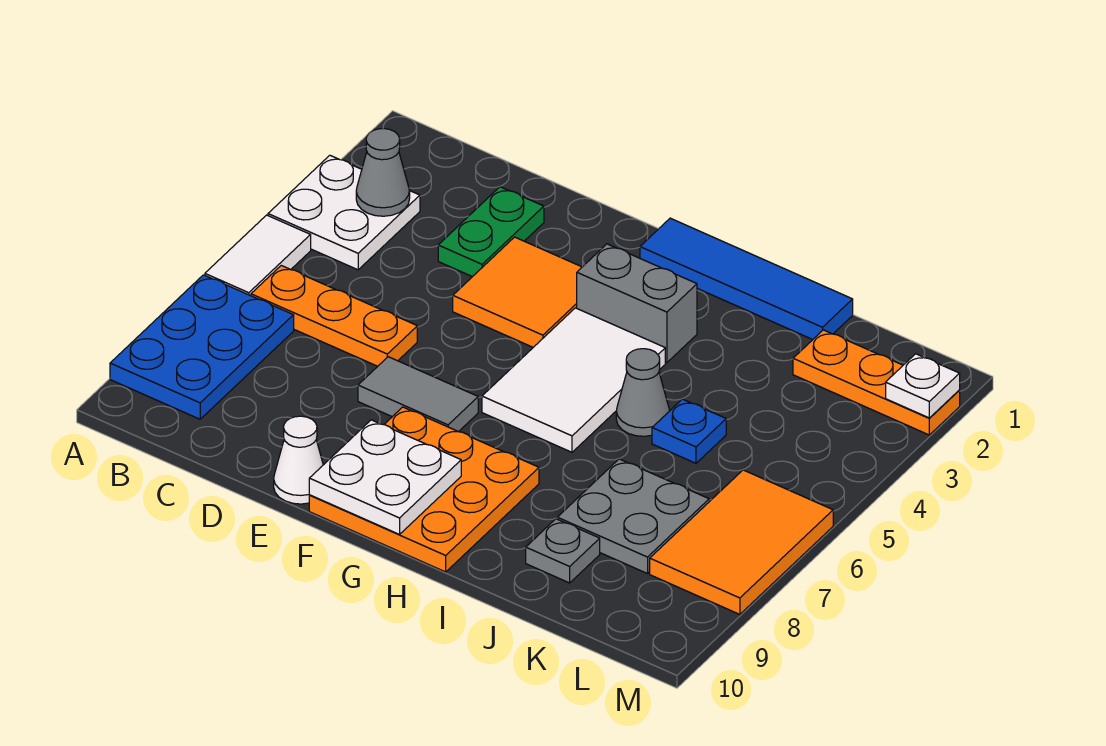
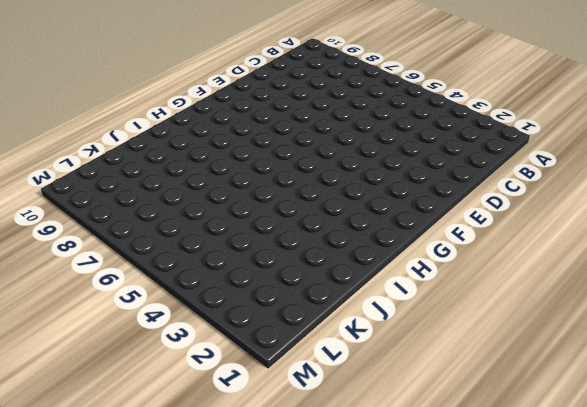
none -> white 2x2 plate [268,155,420,270]
none -> white 1x2 tile [205,215,311,296]
none -> blue 2x3 plate [110,275,294,419]

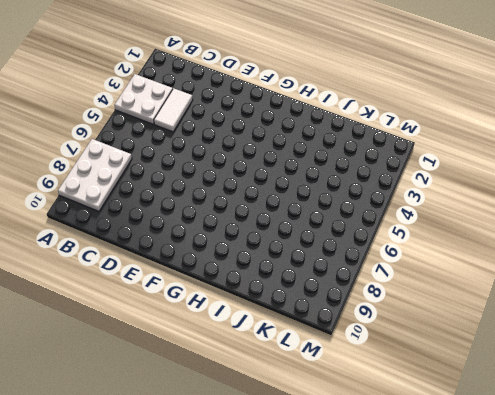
white 2x3 plate [58,139,132,211] -> blue 2x3 plate [110,275,294,419]
white 1x2 tile [154,88,193,132] -> white 1x2 tile moved to [205,215,311,296]
none -> orange 1x3 plate [251,266,417,366]
none -> green 1x2 plate [438,187,544,277]
none -> orange 2x2 tile [453,237,582,347]

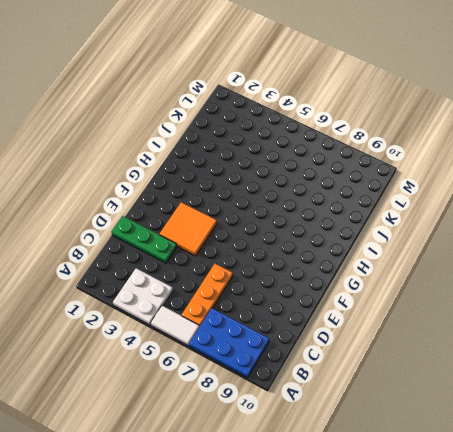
green 1x3 plate [112,216,177,263] -> green 1x2 plate [438,187,544,277]
none -> grey 1x2 tile [358,357,478,432]
none -> white 1x1 cone [274,416,323,504]
none -> orange 3x3 plate [309,407,539,572]

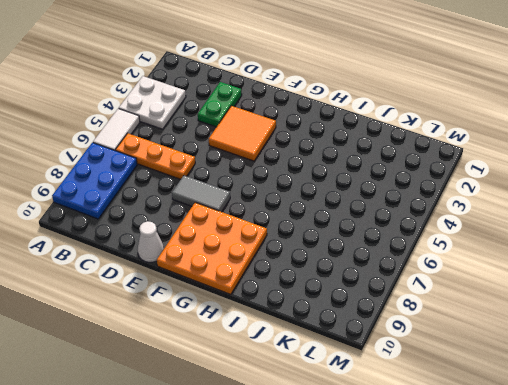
none -> blue 1x4 tile [640,218,853,340]
none -> grey 1x2 brick [577,244,697,363]
none -> white 2x3 tile [482,308,665,452]

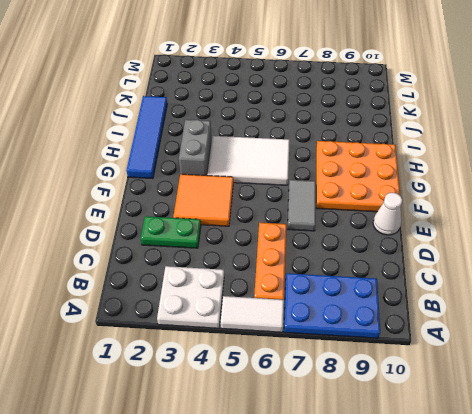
none -> grey 1x1 cone [616,349,670,436]
none -> blue 1x1 plate [652,399,726,463]
none -> grey 2x2 plate [557,459,709,574]

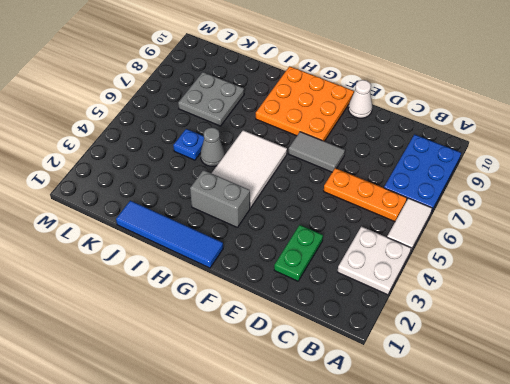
none -> orange 2x2 tile [453,237,582,347]
none -> grey 1x1 plate [526,519,600,583]
none -> orange 1x3 plate [793,330,960,435]

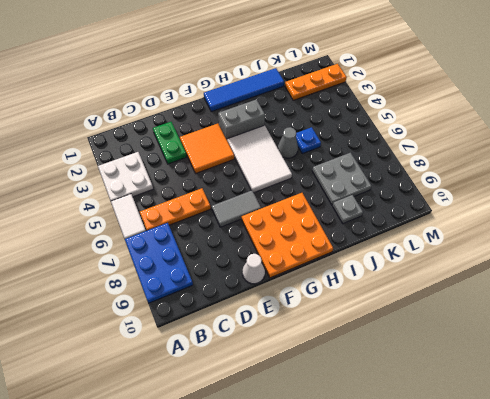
none -> orange 2x3 tile [650,470,833,614]
none -> grey 1x1 cone [356,129,410,216]
none -> white 2x2 plate [309,420,461,534]

